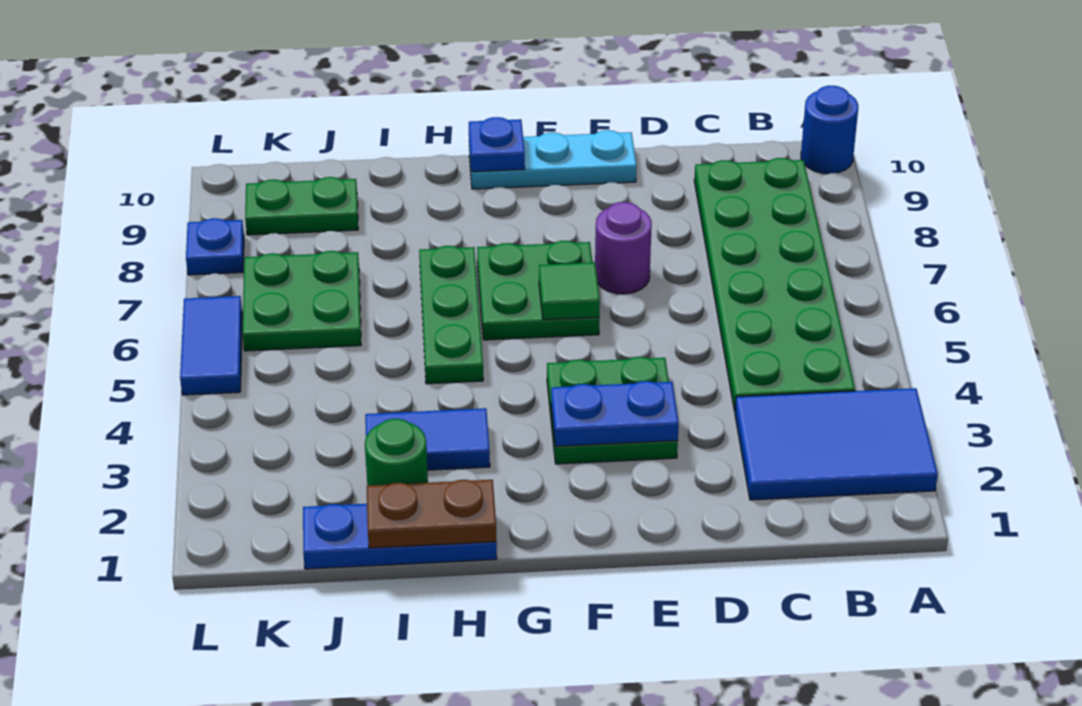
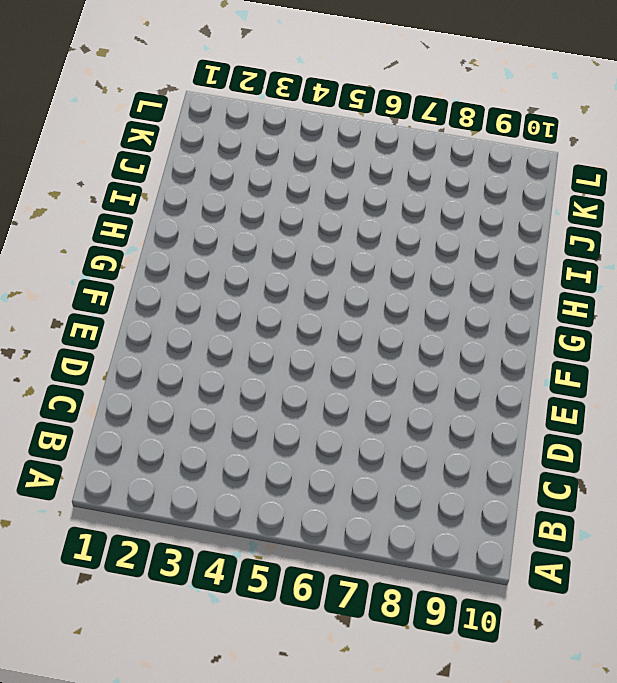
none -> blue 2x3 tile [735,388,938,500]
none -> blue 1x1 round brick [801,86,858,174]
none -> green 2x6 plate [694,158,855,411]

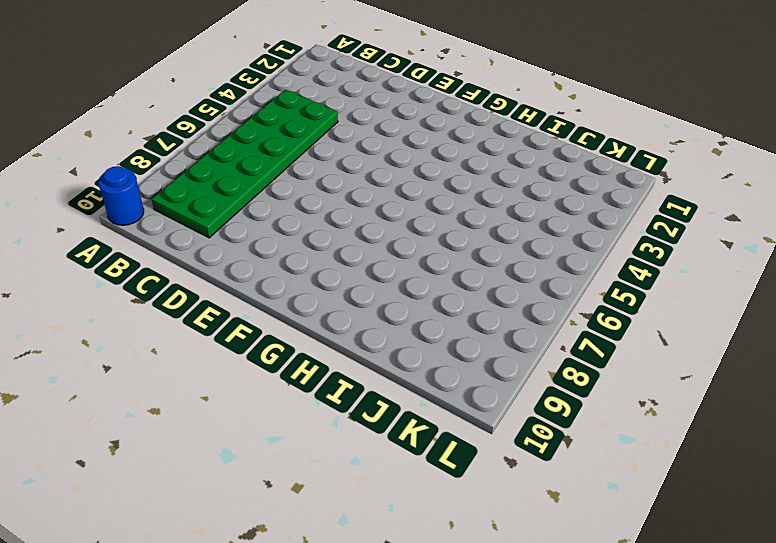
none -> blue 2x3 tile [735,388,938,500]
none -> green 2x2 plate [547,357,678,464]
none -> purple 1x1 round brick [595,202,652,294]

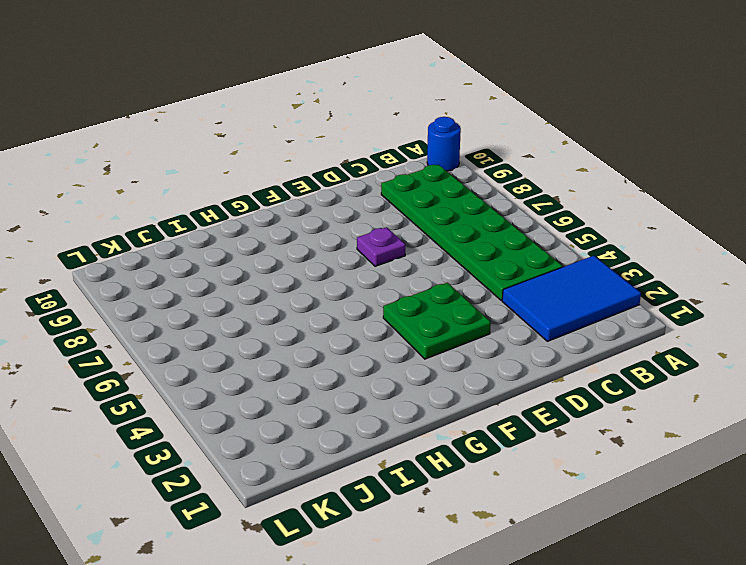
purple 1x1 plate [357,227,405,266] -> purple 1x1 round brick [595,202,652,294]
none -> cyan 1x3 plate [469,130,637,189]
none -> green 2x2 plate [477,241,599,340]
none -> blue 1x3 plate [303,504,497,569]

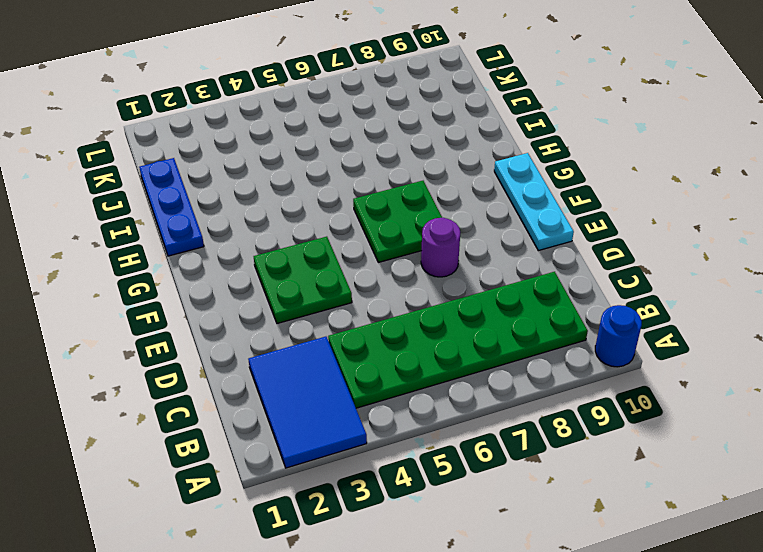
none -> blue 1x2 tile [365,408,490,470]
none -> green 1x3 plate [419,246,483,384]
none -> green 1x1 round brick [365,419,428,486]

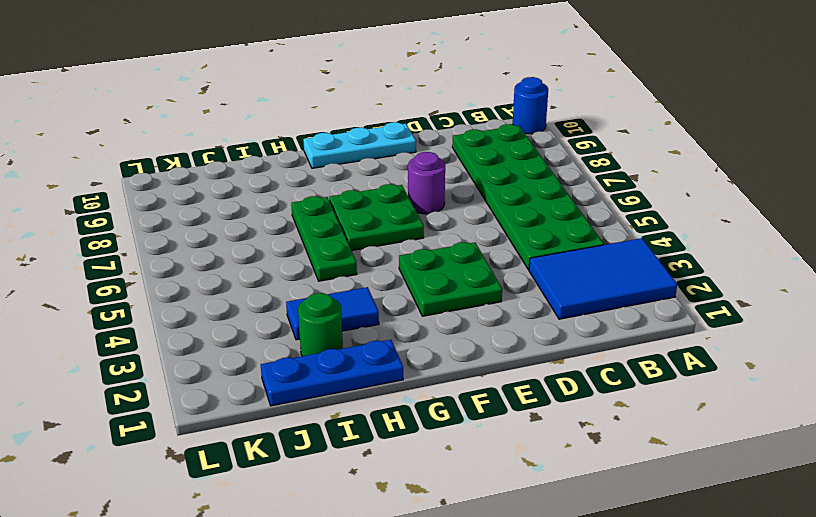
none -> green 2x2 plate [243,251,361,351]
none -> green 1x2 plate [245,177,358,235]
none -> blue 1x2 tile [180,296,242,395]

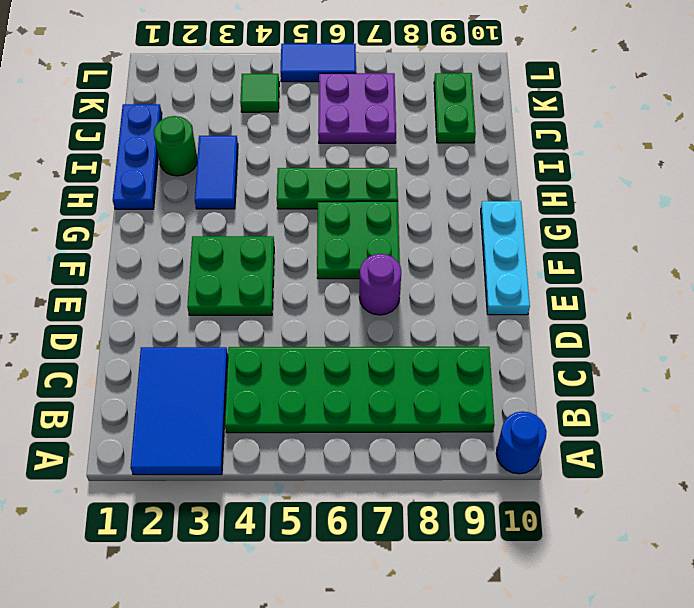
purple 2x2 plate [318,73,396,143] -> green 2x2 plate [243,251,361,351]
green 1x1 tile [240,74,279,112] -> green 1x1 tile moved to [539,262,600,320]
none -> blue 1x1 plate [186,218,244,275]
none -> blue 1x2 plate [551,381,679,446]
none -> blue 1x1 plate [469,117,525,172]

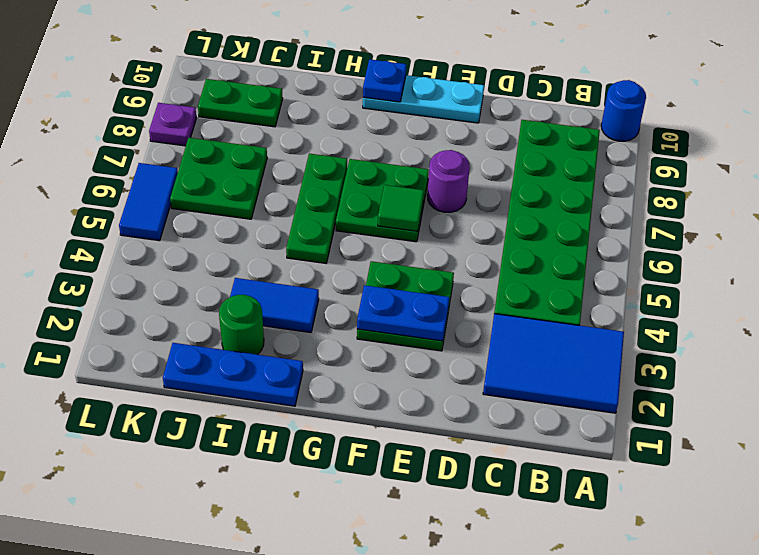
purple 1x1 plate [149,103,196,146] -> blue 1x1 plate [186,218,244,275]
none -> brown 1x2 plate [367,480,496,548]

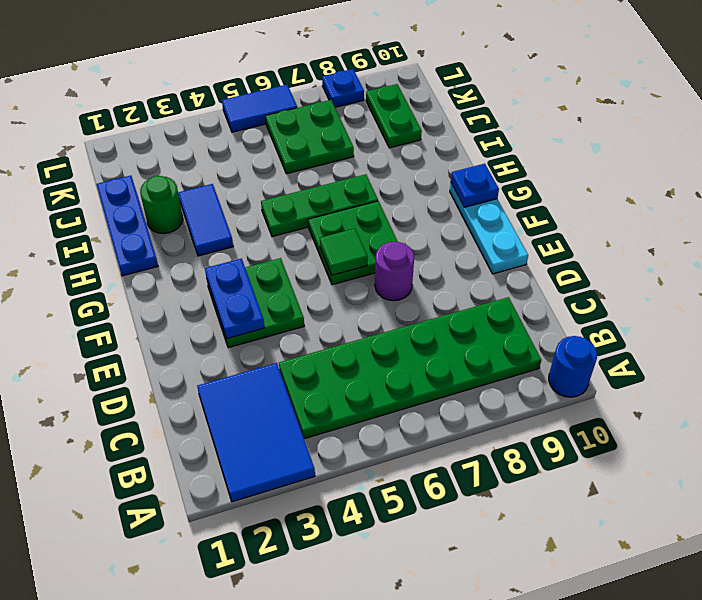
none -> brown 1x2 plate [367,480,496,548]

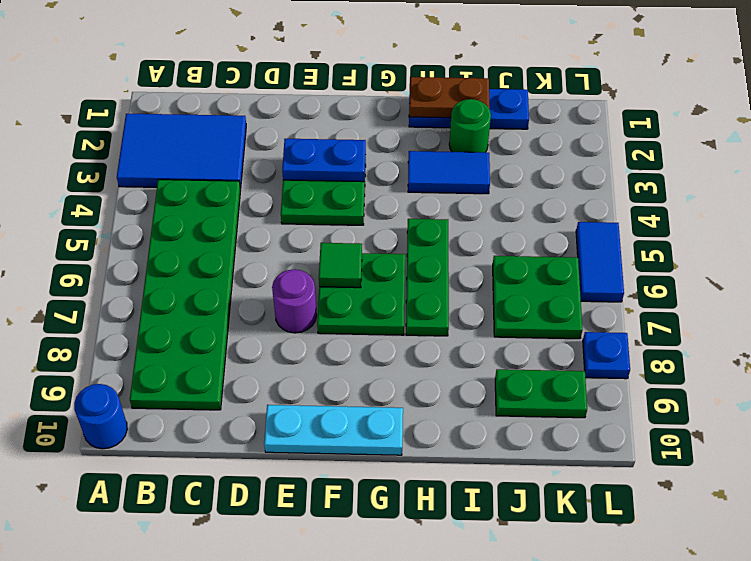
none -> blue 1x1 plate [469,117,525,172]

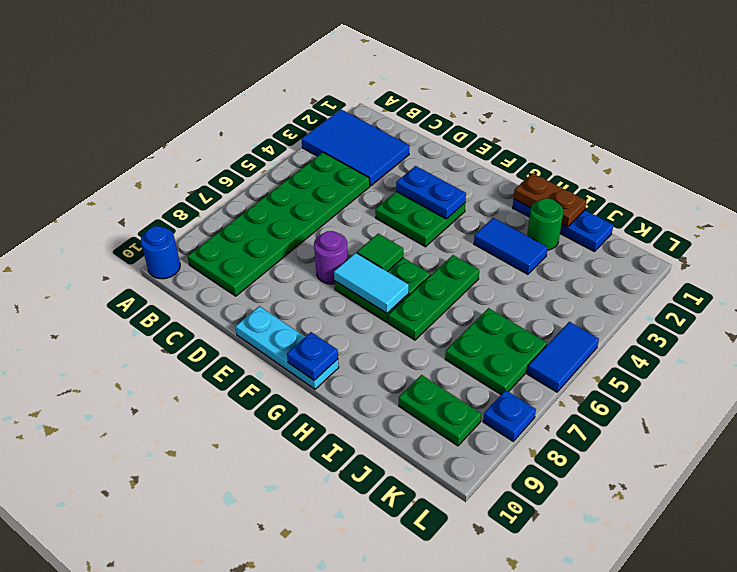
cyan 1x2 tile [334,253,409,313] -> none

